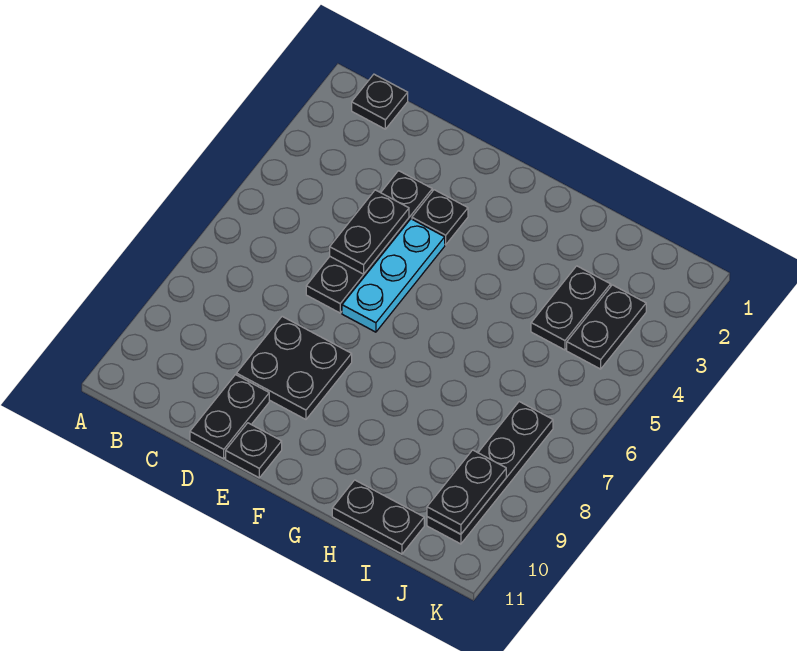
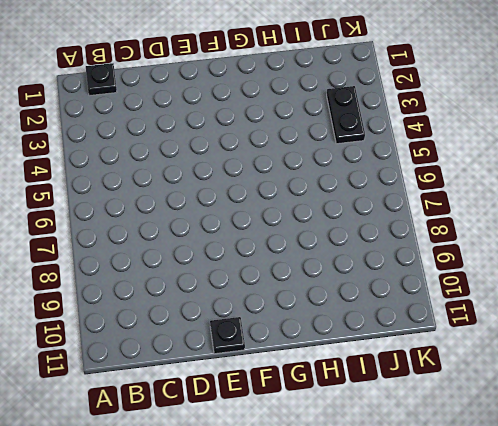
none -> black 1x4 plate [306,171,432,313]
none -> black 2x2 plate [236,316,352,419]
none -> black 1x2 plate [190,375,269,459]

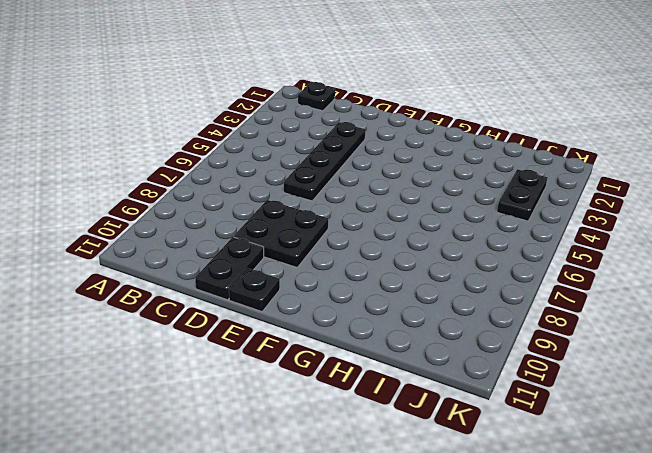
none -> black 1x1 plate [412,190,468,245]
none -> cyan 1x3 plate [342,219,445,332]
none -> black 1x2 plate [332,480,424,554]

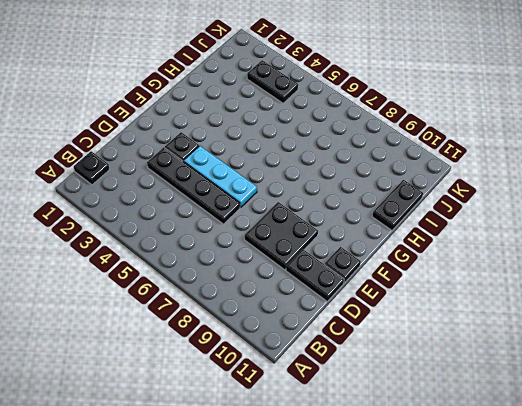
none -> black 1x2 plate [531,266,611,350]
none -> black 1x4 plate [427,402,553,544]
none -> black 1x2 plate [330,190,409,274]

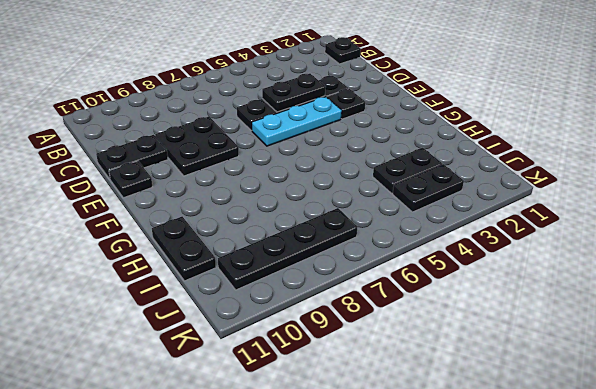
none -> black 1x2 plate [427,450,506,534]

